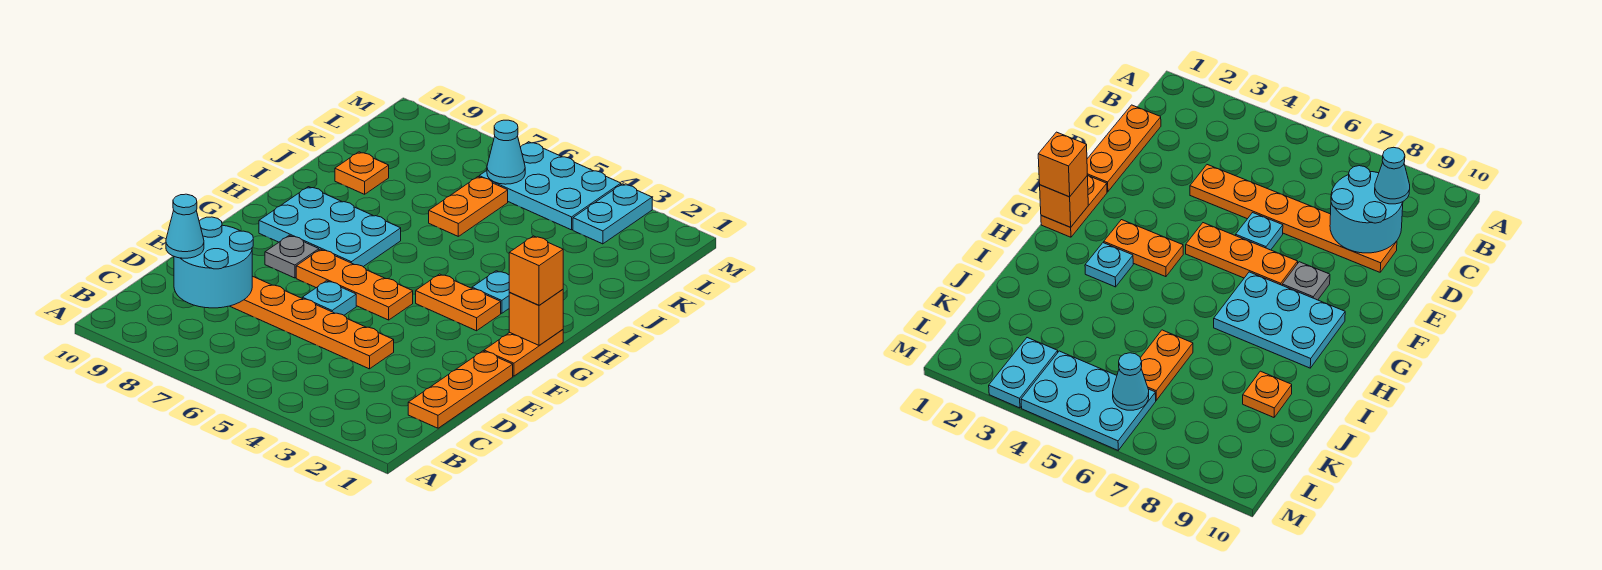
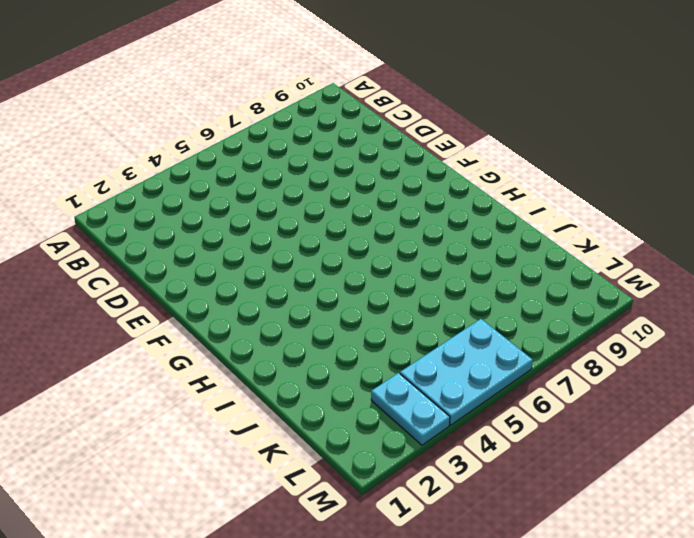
none -> orange 1x3 plate [408,351,513,428]
none -> orange 1x6 plate [230,276,394,369]
none -> cyan 1x1 plate [302,281,356,315]

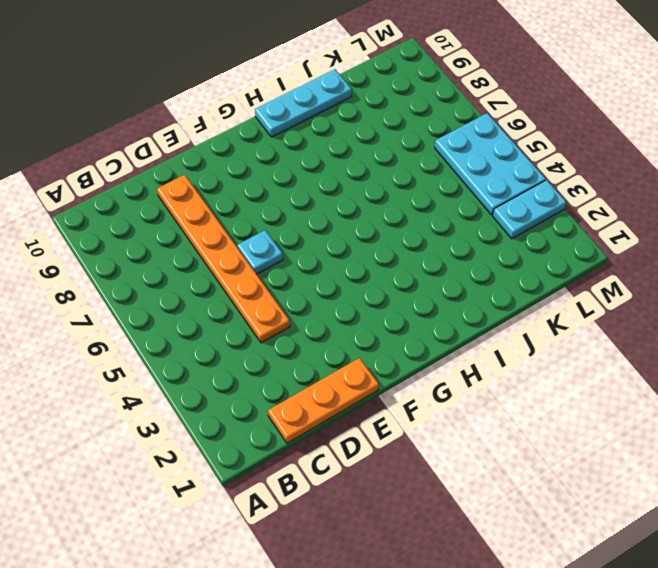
cyan 1x3 plate [255,69,352,137] -> none
none -> orange 1x2 plate [484,330,563,376]
none -> orange 1x3 plate [296,249,413,320]
none -> grey 1x1 plate [265,235,319,278]

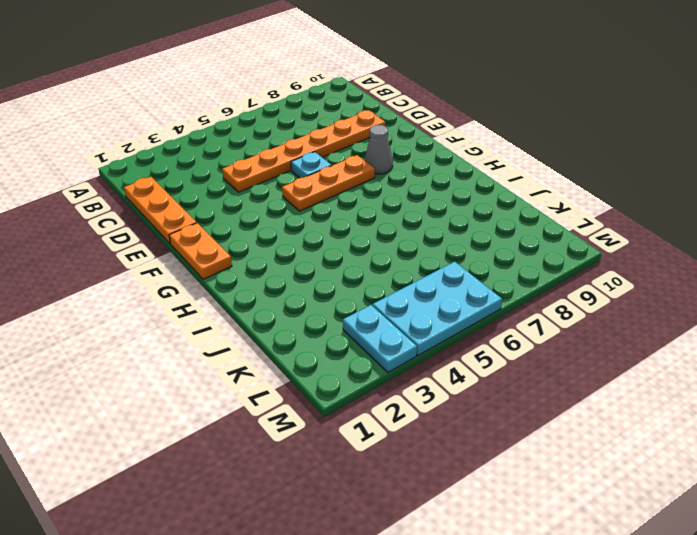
grey 1x1 cone [364,125,393,174] -> grey 1x1 plate [265,235,319,278]
none -> orange 1x2 plate [416,274,501,331]
none -> cyan 2x3 plate [259,187,401,267]
none -> cyan 1x1 plate [472,271,510,313]

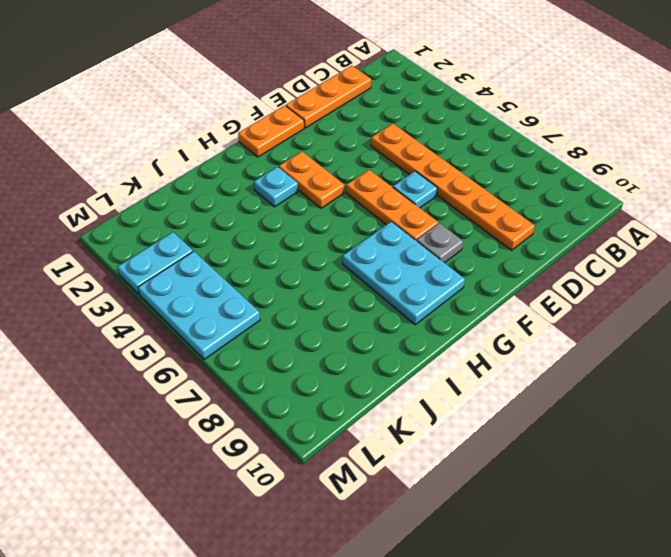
none -> orange 1x2 plate [429,177,508,236]
none -> orange 1x1 plate [335,152,389,194]
none -> cyan 2x2 round brick [174,217,253,308]

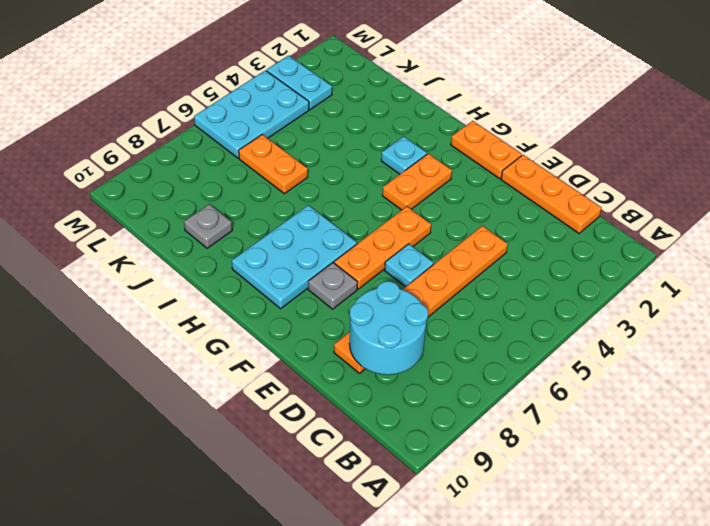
grey 1x1 plate [184,204,232,248] -> orange 1x1 plate [335,152,389,194]
none -> orange 1x1 brick [509,290,563,345]
none -> cyan 1x1 cone [487,120,525,184]
none -> cyan 1x1 cone [166,194,204,258]

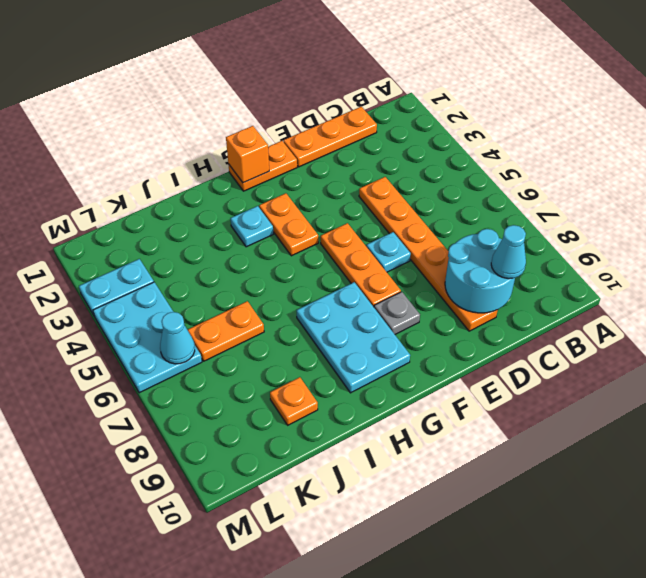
none -> orange 1x1 brick [509,236,563,305]

